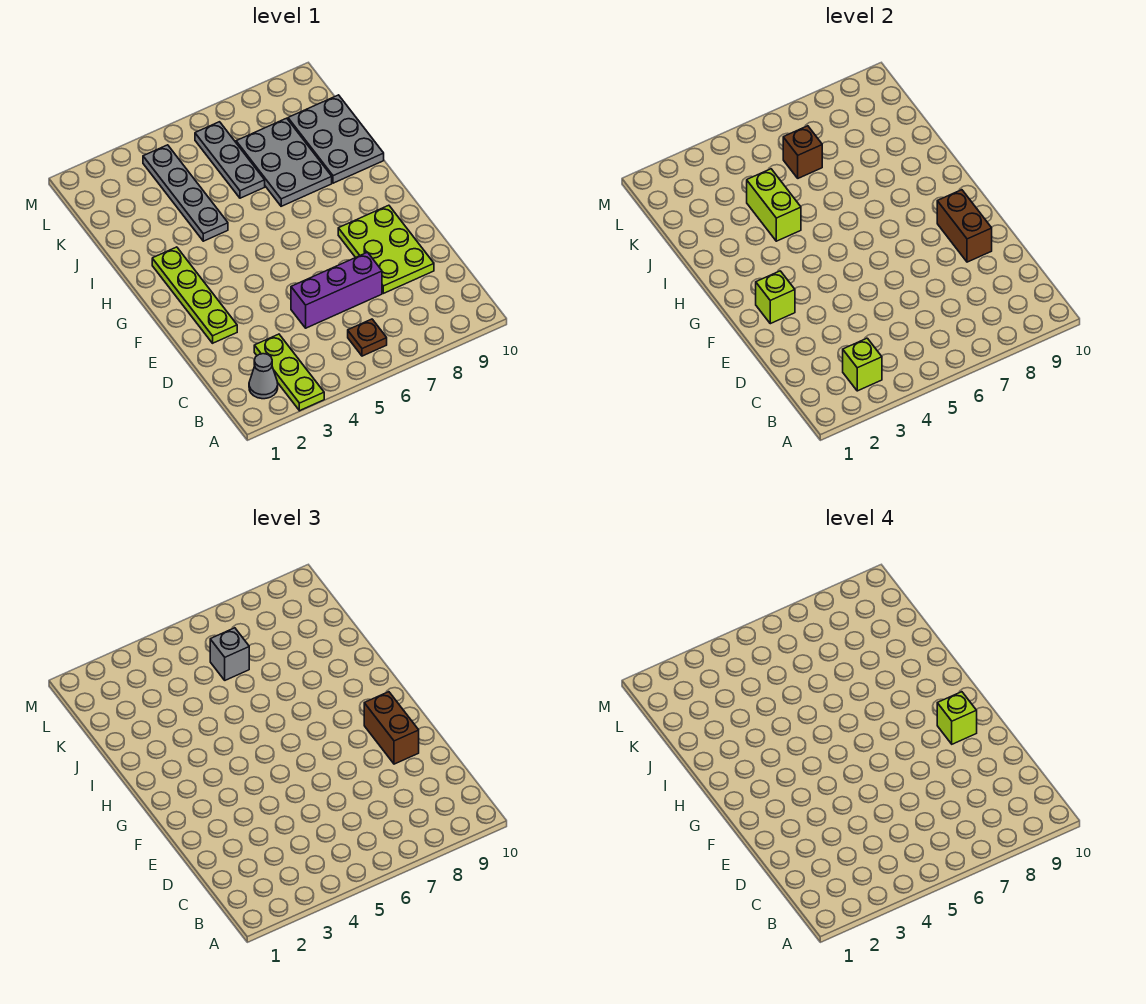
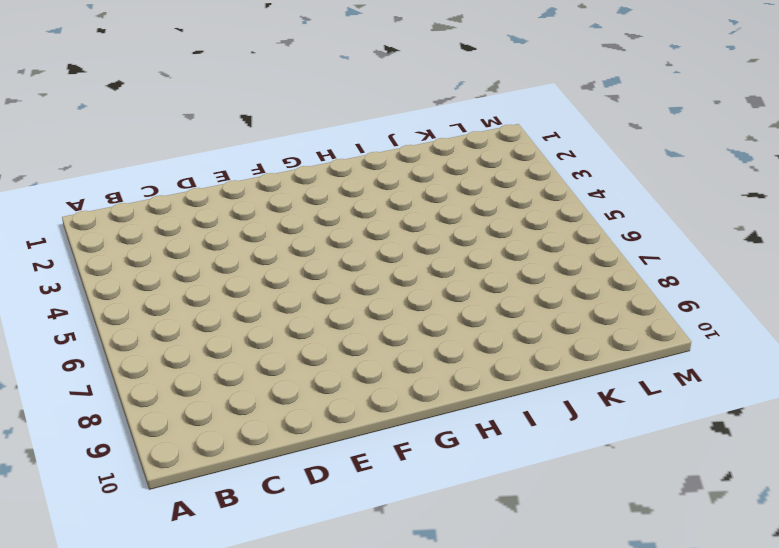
none -> lime 1x3 plate [254,334,324,411]
none -> grey 1x1 cone [249,354,278,399]
none -> brown 1x1 plate [348,319,387,356]

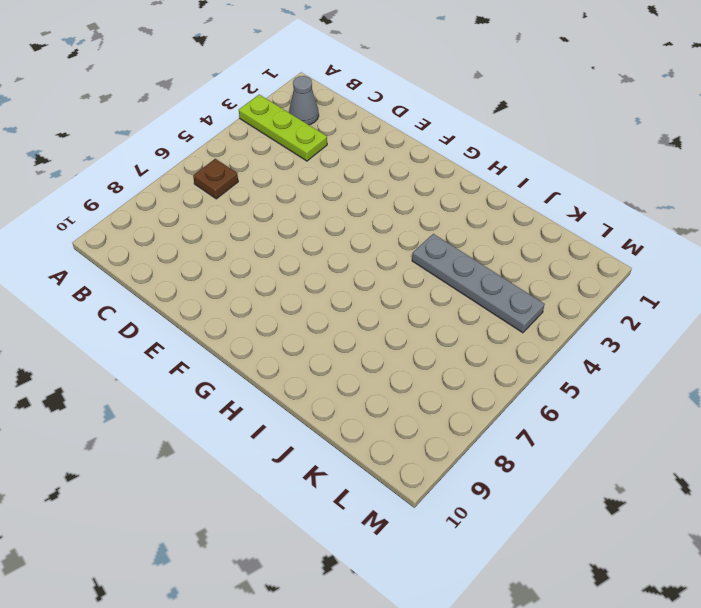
none -> purple 1x3 brick [291,252,382,328]
none -> lime 2x3 plate [338,205,434,293]
none -> lime 1x4 plate [152,247,237,343]

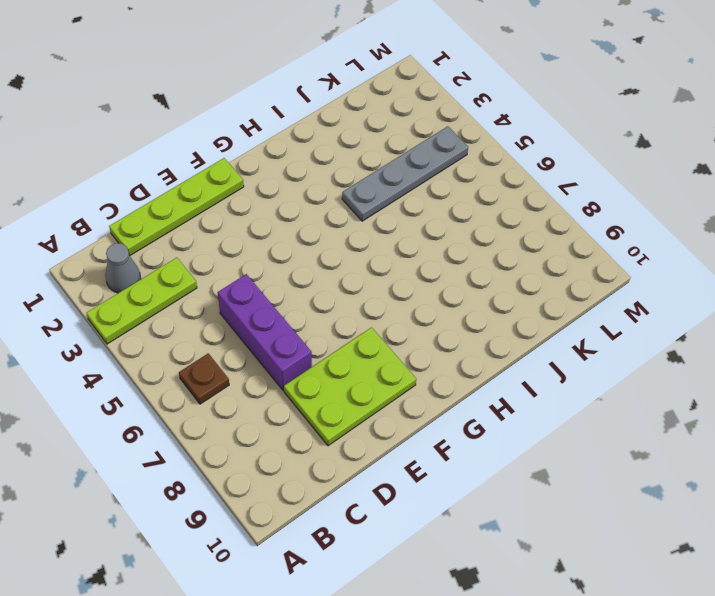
lime 1x4 plate [109,158,244,256] -> lime 1x4 plate moved to [152,247,237,343]
none -> grey 2x3 plate [236,118,332,206]
none -> grey 2x3 plate [288,95,384,183]
none -> grey 1x3 plate [195,122,265,198]

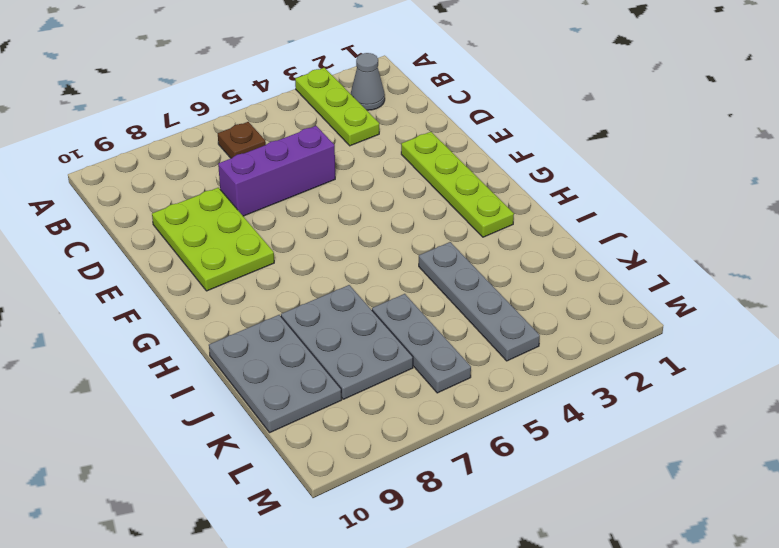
none -> lime 1x1 brick [843,338,882,391]
none -> brown 1x2 brick [937,190,992,262]
none -> lime 1x1 brick [756,271,795,324]

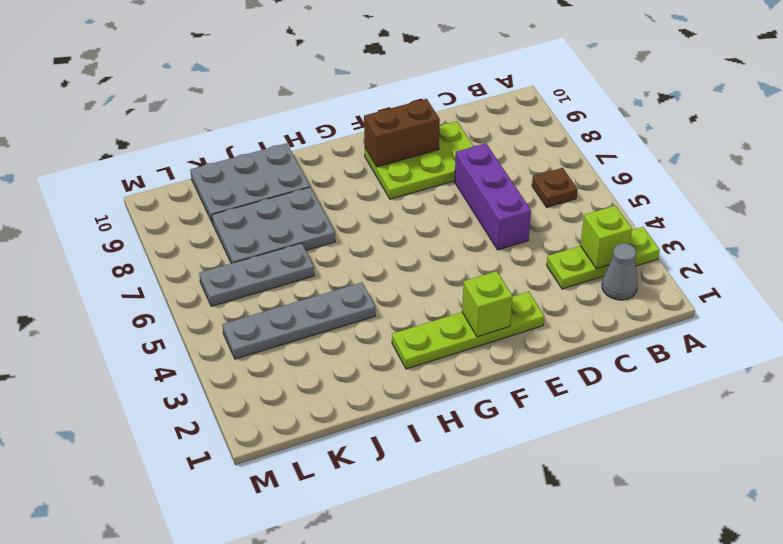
none -> lime 1x2 brick [747,169,801,241]
none -> brown 1x1 brick [783,126,822,178]
none -> brown 1x2 brick [364,692,419,764]

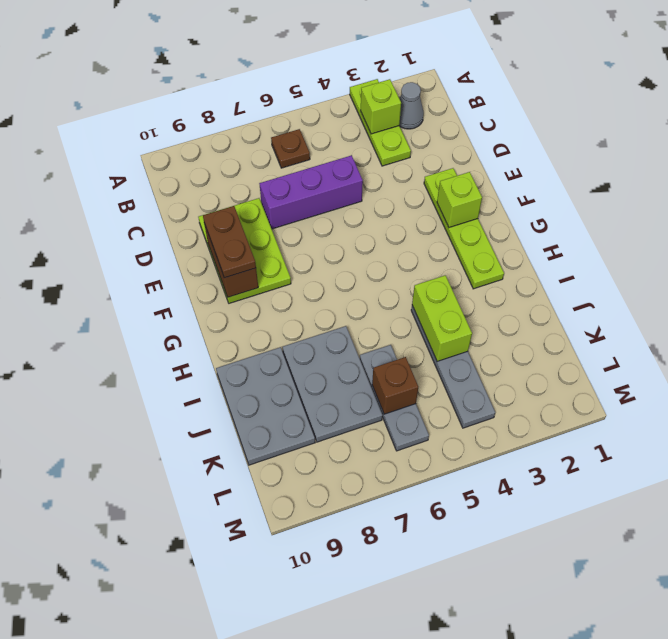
brown 1x2 plate [203,206,256,278] -> brown 1x2 brick [364,692,419,764]
none -> grey 1x1 brick [210,628,249,680]
none -> lime 1x1 brick [937,692,977,744]

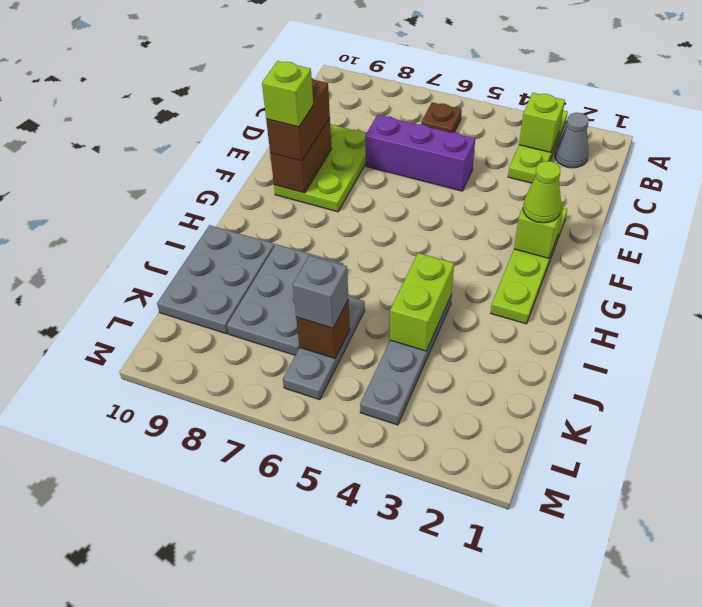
lime 1x1 cone [523,161,561,223] -> none

